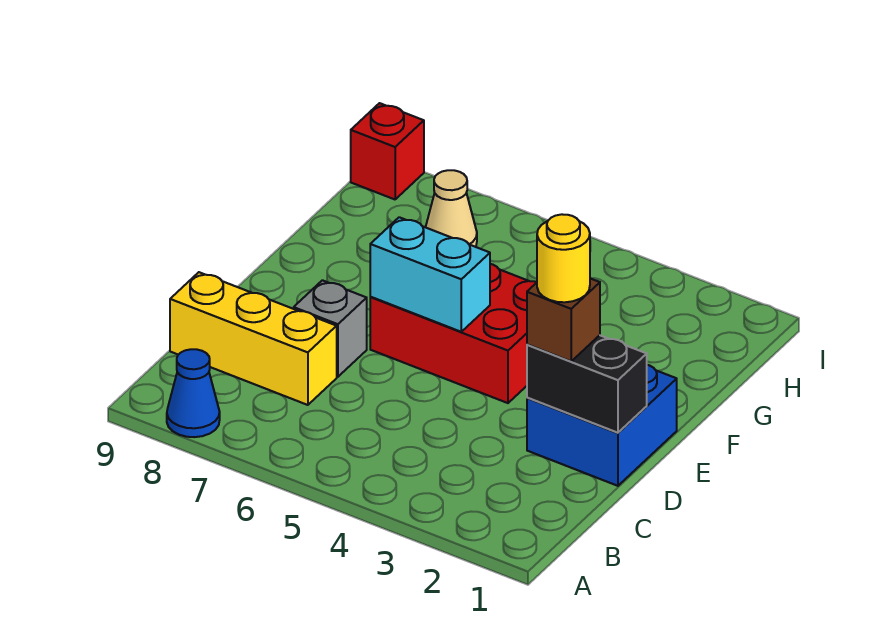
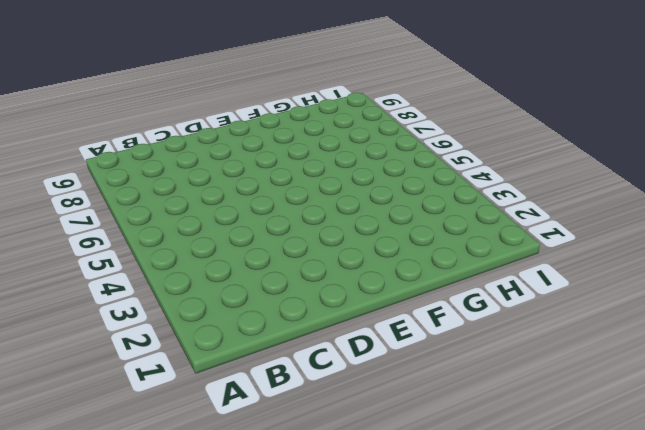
none -> blue 1x1 cone [167,349,220,437]
none -> yellow 1x3 brick [170,272,337,405]

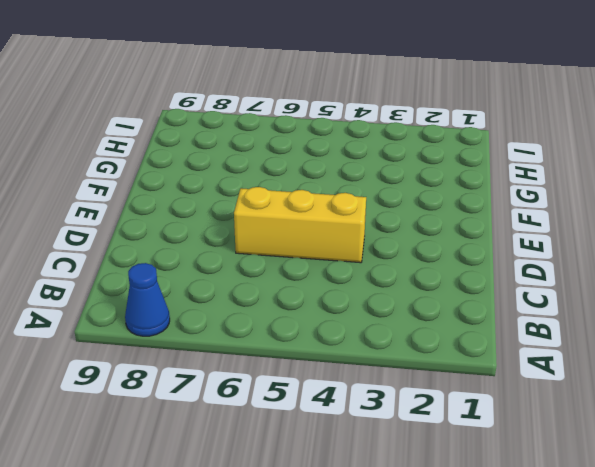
yellow 1x3 brick [234,187,366,263] -> yellow 1x3 brick moved to [170,272,337,405]
none -> blue 2x2 brick [527,365,677,486]
none -> grey 1x1 brick [294,280,367,377]

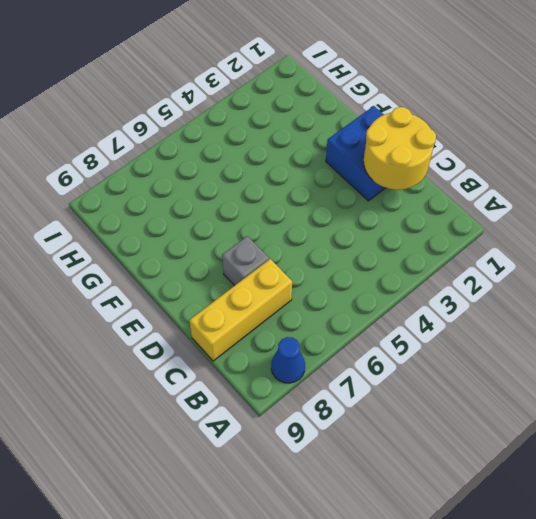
yellow 2x2 round brick [364,107,436,190] -> black 1x2 brick [527,335,647,433]
none -> red 2x3 brick [370,264,537,403]
none -> tan 1x1 cone [426,170,477,247]

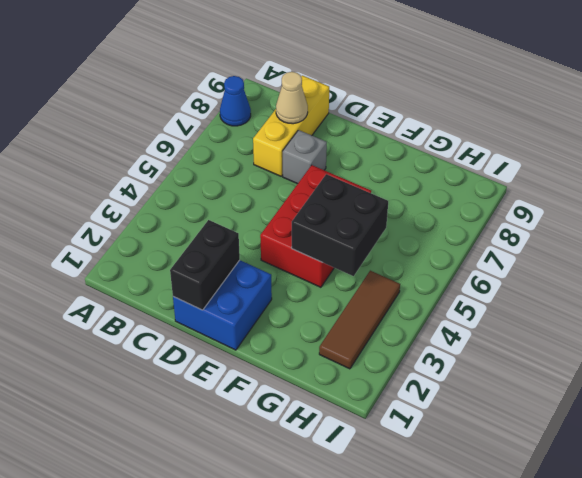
tan 1x1 cone [276,72,308,124] -> tan 1x1 cone moved to [426,170,477,247]
black 2x2 brick [292,174,388,276] -> none
brown 1x3 tile [319,271,400,369] -> none
none -> red 1x1 brick [351,103,424,199]
none -> cyan 1x2 brick [370,217,490,332]

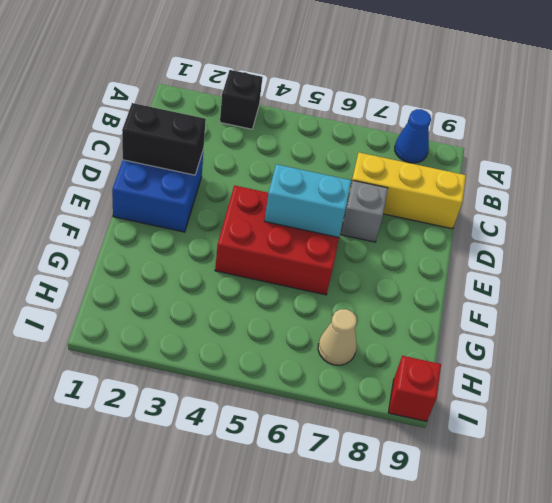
black 1x1 brick [220,70,263,129] -> none
none -> brown 1x1 brick [527,278,600,361]
none -> yellow 1x1 round brick [537,214,590,302]

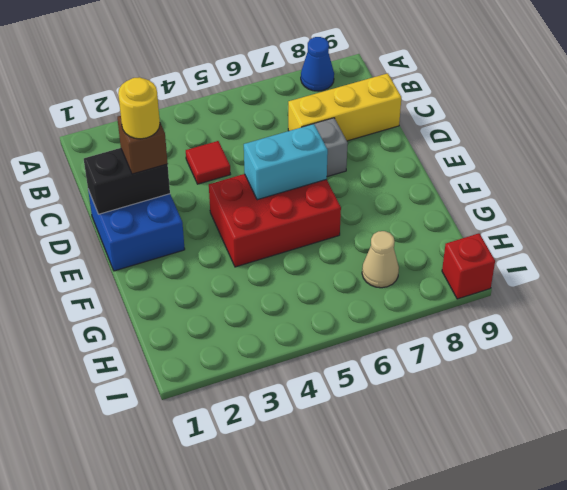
red 1x1 tile [186,141,231,184] -> none

